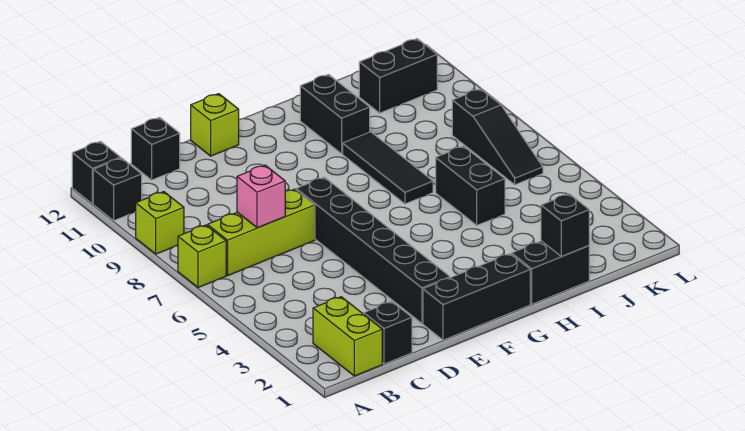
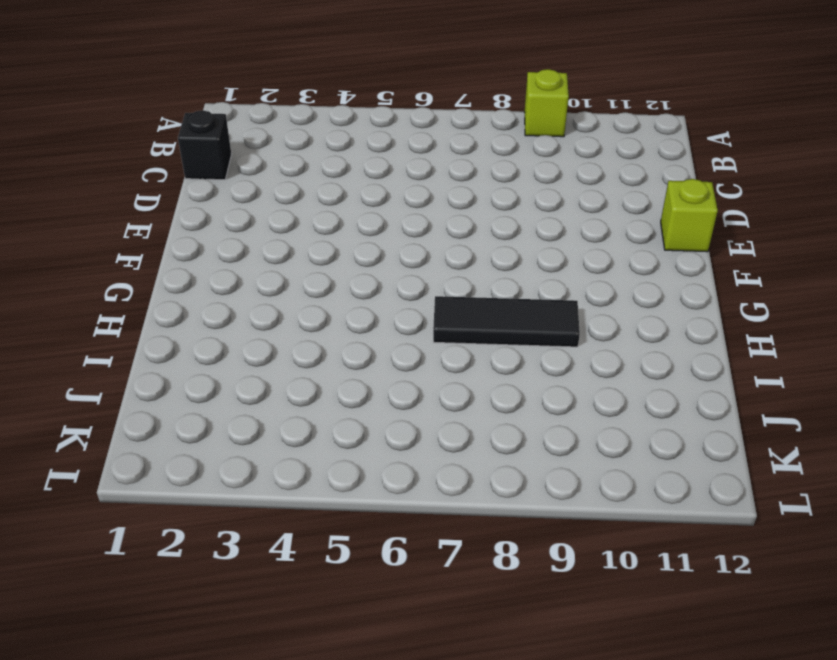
none -> lime 1x1 brick [178,225,226,288]
none -> black 1x1 brick [93,158,142,221]
none -> black 1x1 brick [72,141,121,204]

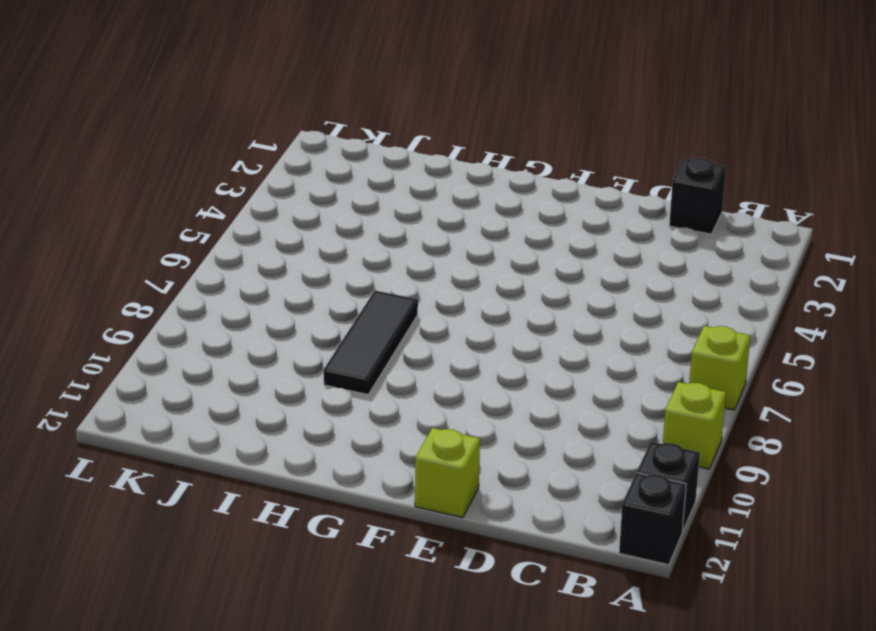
none -> lime 1x2 brick [313,297,382,376]
none -> lime 1x3 brick [207,189,315,275]
none -> black 1x1 brick [131,118,180,180]

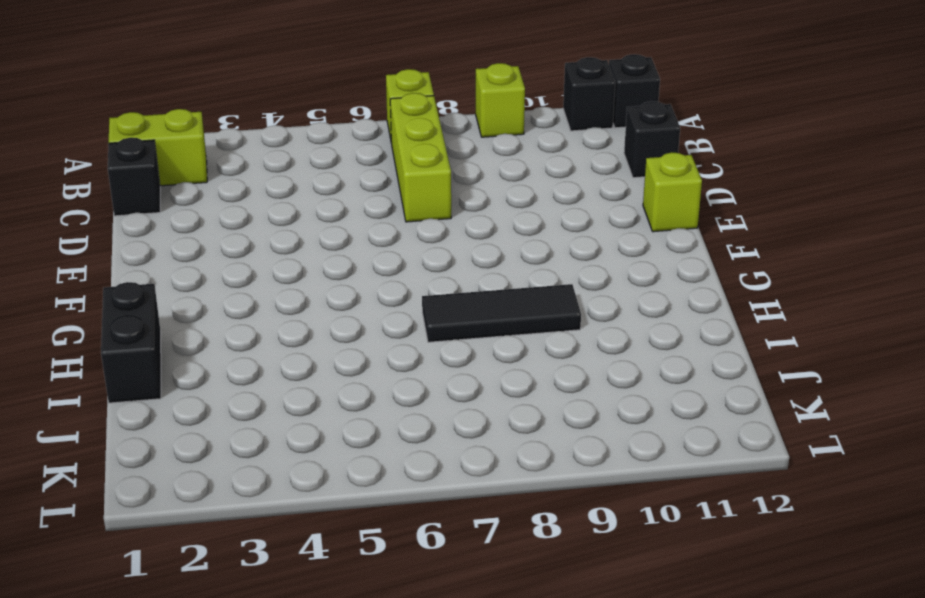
none -> black 1x3 brick [423,254,530,340]
none -> black 1x6 brick [296,177,450,323]
none -> black 1x2 brick [300,74,370,154]

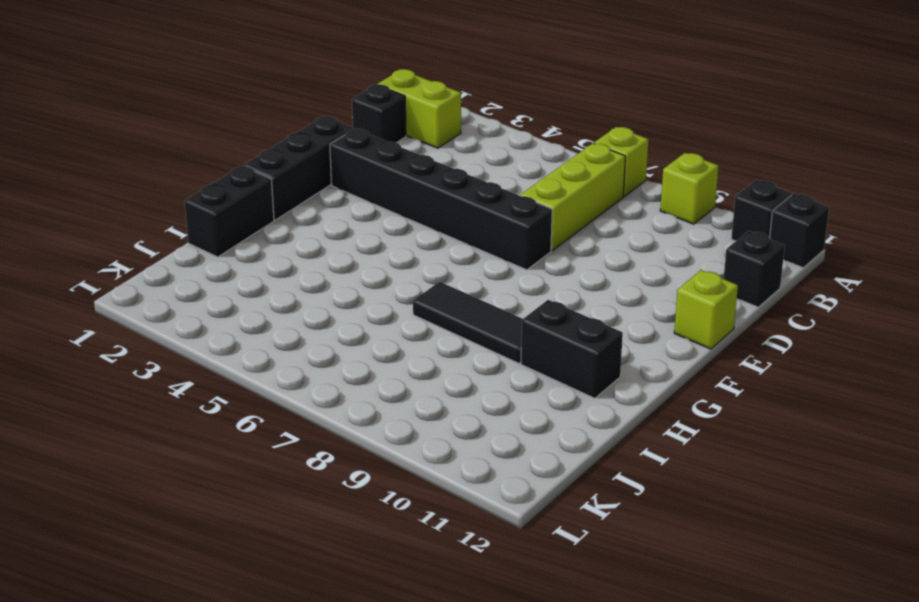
none -> black 1x2 brick [436,146,505,225]
none -> black 1x2 brick [359,39,437,113]
none -> black 1x3 slope [452,89,543,185]

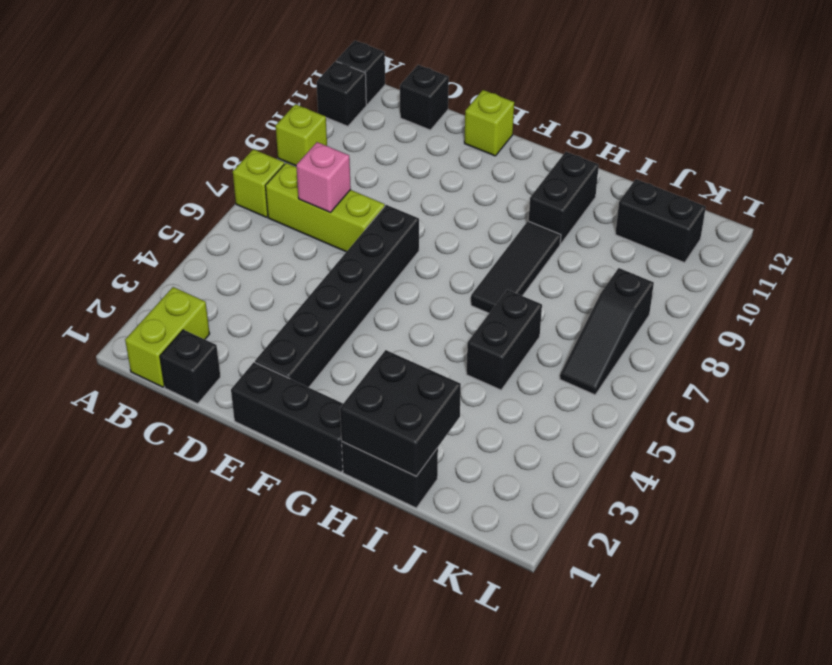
black 2x2 brick [340,350,461,476] -> black 1x1 brick [541,194,589,256]

